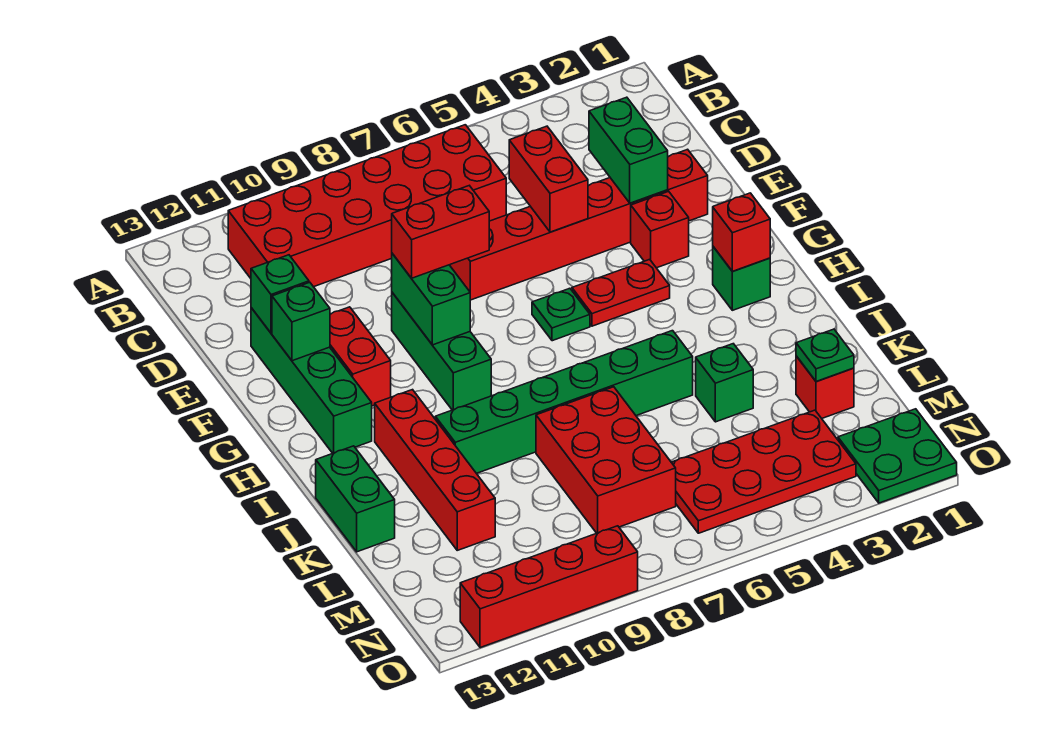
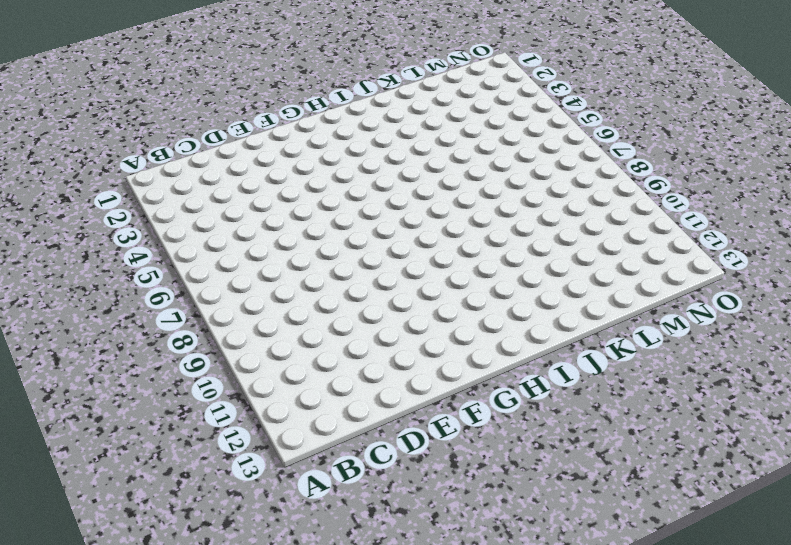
none -> red 2x6 brick [228,125,506,287]
none -> red 1x6 brick [450,149,708,300]
none -> green 1x4 brick [251,308,372,453]

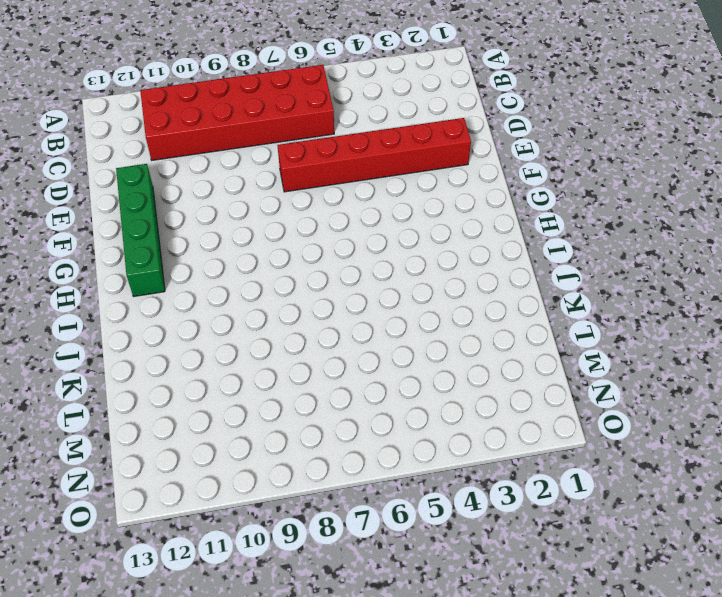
none -> red 1x1 brick [631,191,689,268]
none -> green 1x3 brick [392,293,491,410]
none -> red 1x2 brick [330,307,391,406]

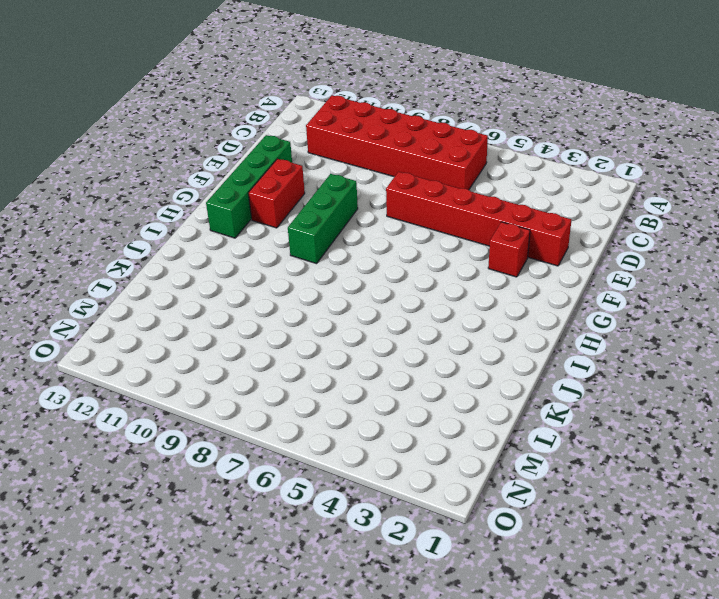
none -> red 1x2 plate [572,259,670,326]
none -> green 1x1 plate [532,288,590,341]
none -> green 1x1 brick [713,247,770,310]

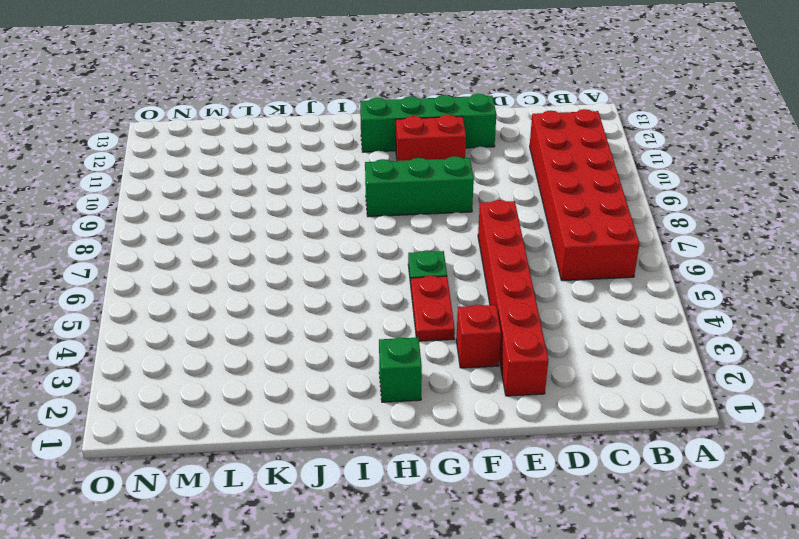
none -> red 1x4 brick [375,390,495,550]
none -> green 1x6 brick [435,331,693,473]
none -> green 1x2 brick [316,446,395,552]

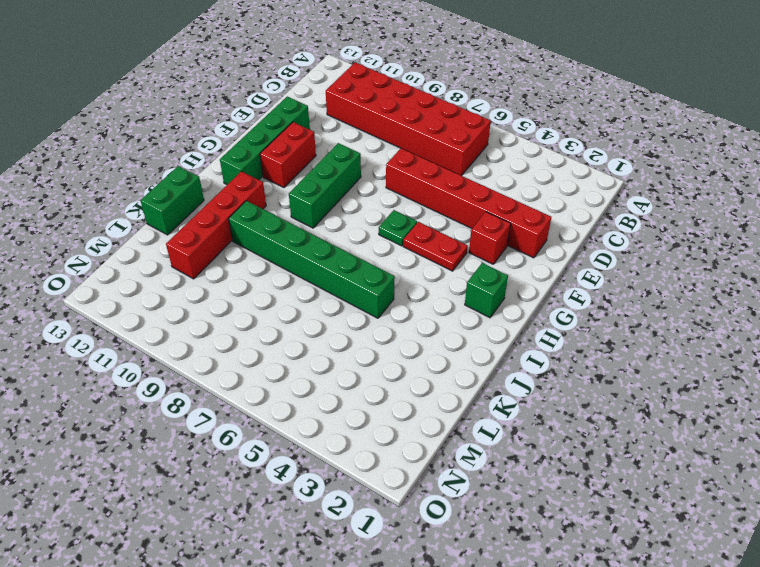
none -> green 1x1 brick [696,344,753,422]
none -> red 2x3 brick [536,387,676,533]
none -> red 1x1 brick [796,356,854,418]

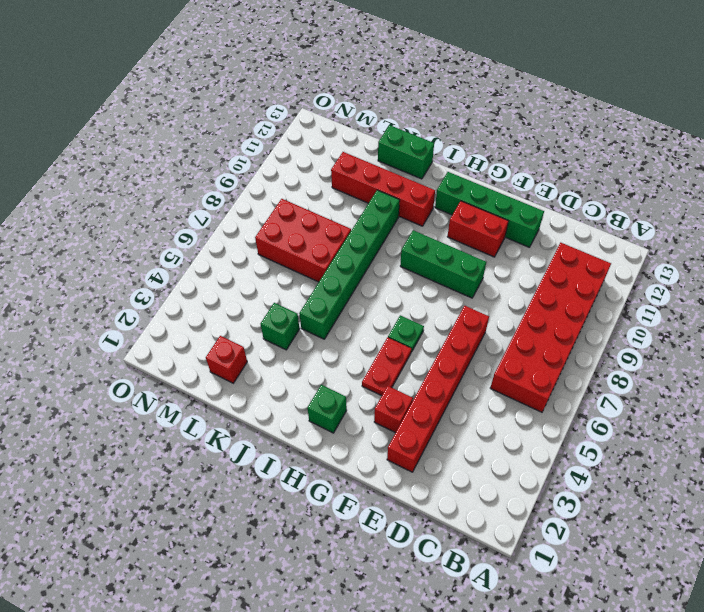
none -> red 2x4 plate [671,410,856,533]
none -> green 2x2 plate [838,409,957,503]
none -> red 1x4 brick [460,526,638,648]

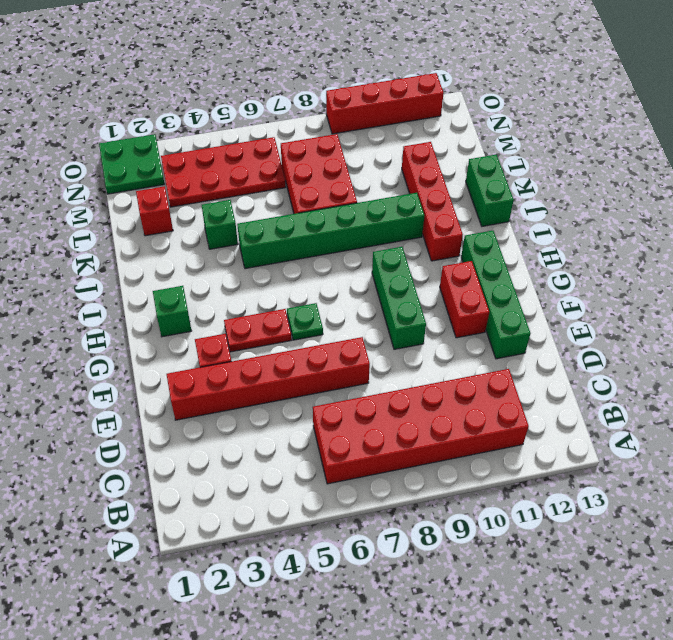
none -> green 1x2 brick [589,97,668,203]
none -> red 1x2 brick [509,126,588,232]
none -> green 1x1 brick [251,255,309,333]

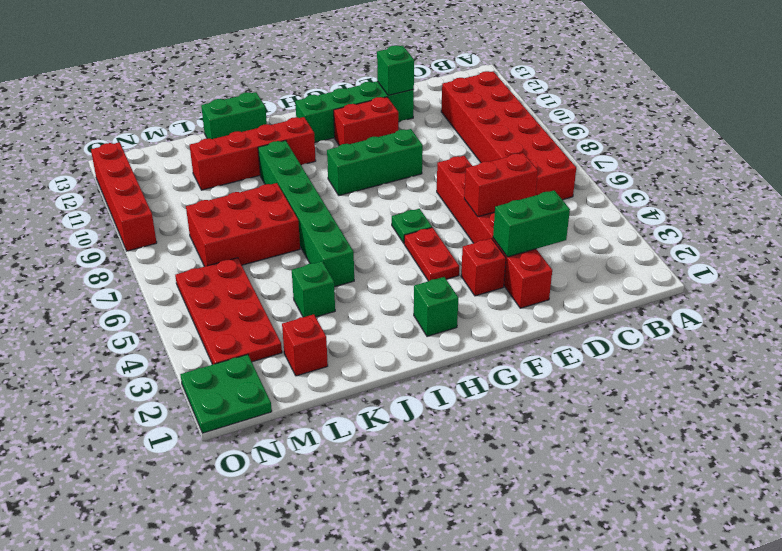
none -> green 1x2 brick [392,254,470,345]
none -> green 1x1 brick [272,282,330,361]
none -> red 1x1 brick [713,193,770,271]

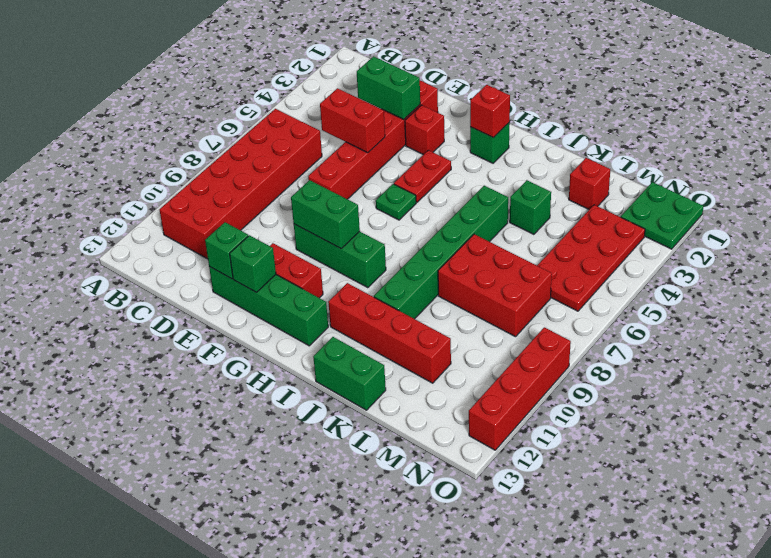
none -> green 1x1 plate [796,329,854,381]
none -> red 1x2 brick [392,186,489,278]

